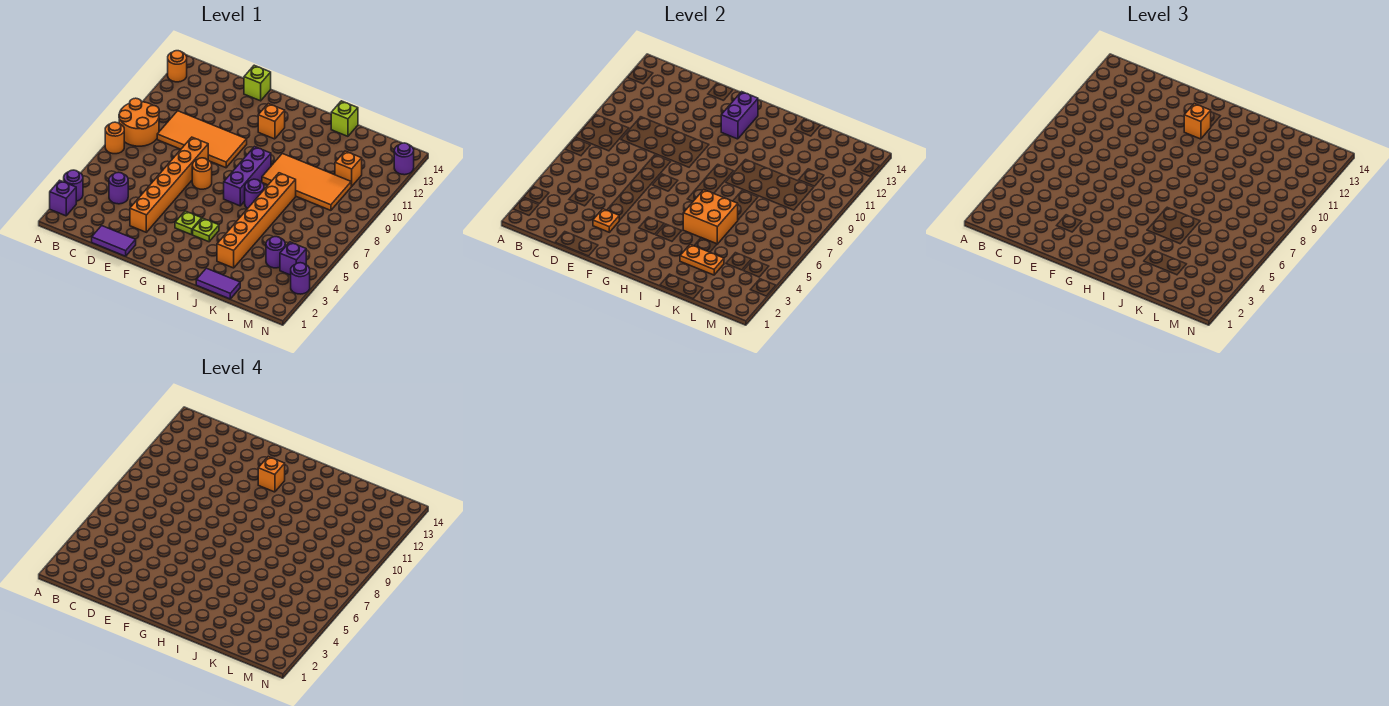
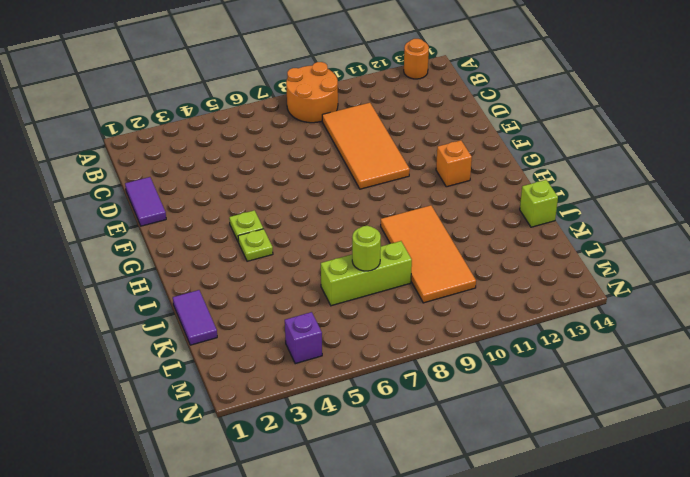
lime 1x3 brick [321,241,412,306] -> none
lime 1x1 round brick [352,226,381,271] -> none
none -> purple 1x1 brick [50,180,76,216]
none -> purple 1x1 round brick [64,170,83,201]
none -> orange 1x1 round brick [105,122,124,154]
none -> purple 1x1 round brick [109,172,128,204]

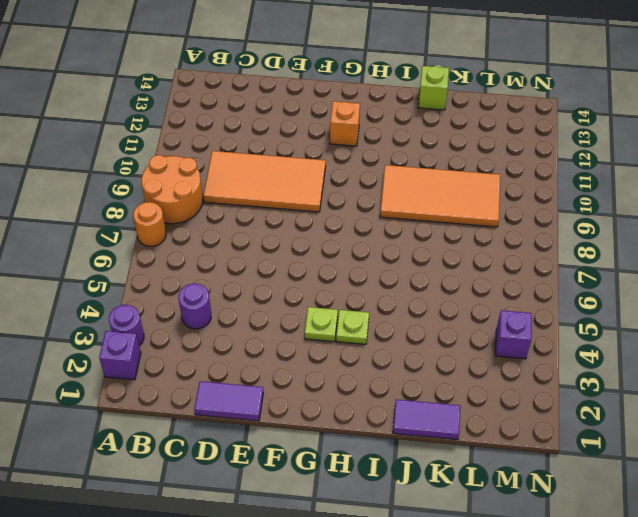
none -> orange 1x1 round brick [168,51,187,82]
none -> orange 1x6 brick [130,137,208,232]
none -> lime 1x1 brick [244,65,271,101]
none -> orange 1x1 round brick [192,158,212,189]

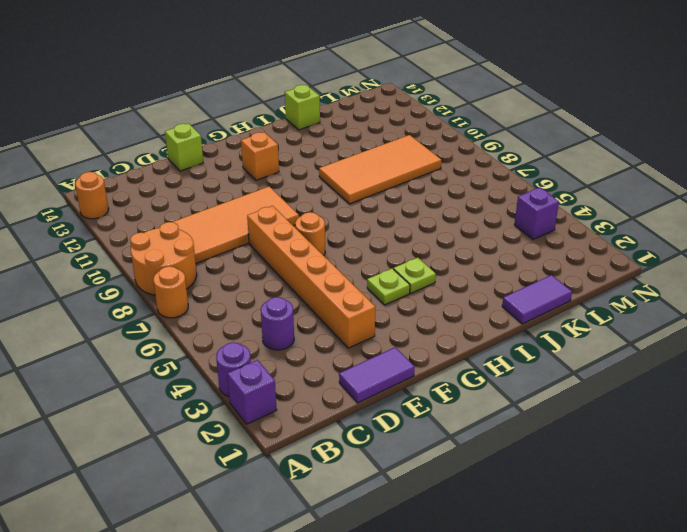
none -> purple 1x3 brick [224,147,271,206]
none -> purple 1x1 round brick [245,179,264,209]
none -> orange 1x6 brick [217,173,296,268]
none -> purple 1x1 round brick [266,237,285,268]

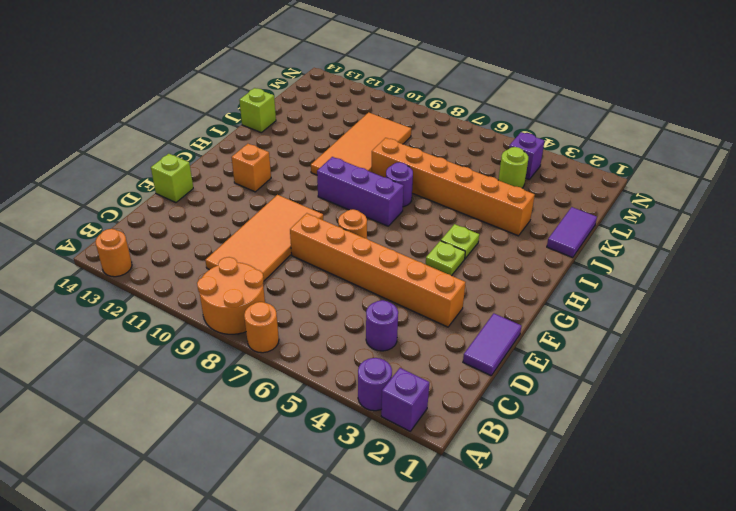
lime 1x1 round brick [499,147,528,188] -> purple 1x1 round brick [266,237,285,268]
none -> orange 1x1 brick [335,151,362,186]
none -> purple 1x1 round brick [291,263,310,294]
none -> purple 1x1 round brick [394,143,414,175]
none -> orange 1x1 plate [593,209,619,232]

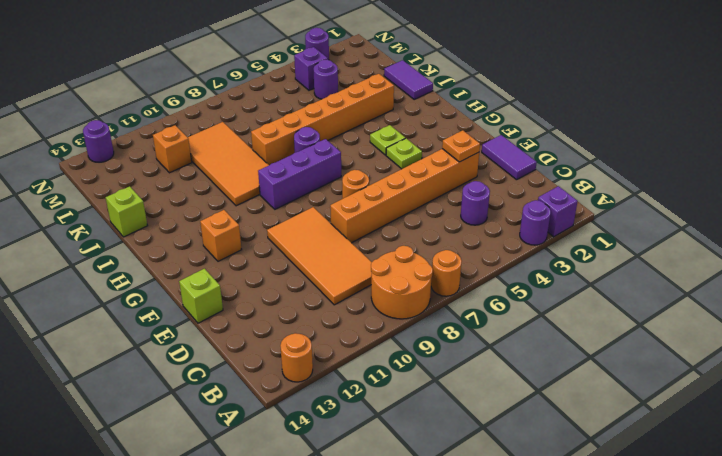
none -> purple 1x2 brick [721,92,758,139]
none -> orange 2x2 brick [683,190,738,244]
none -> orange 1x2 plate [680,244,724,275]
none -> orange 1x1 brick [1184,104,1211,139]

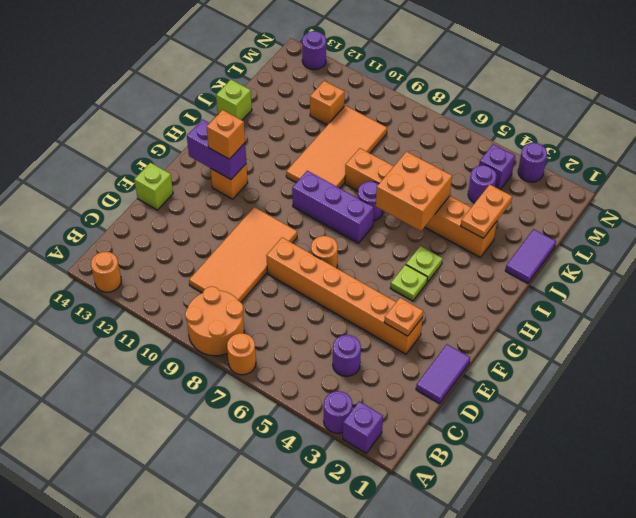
none -> orange 1x1 brick [258,457,285,492]

